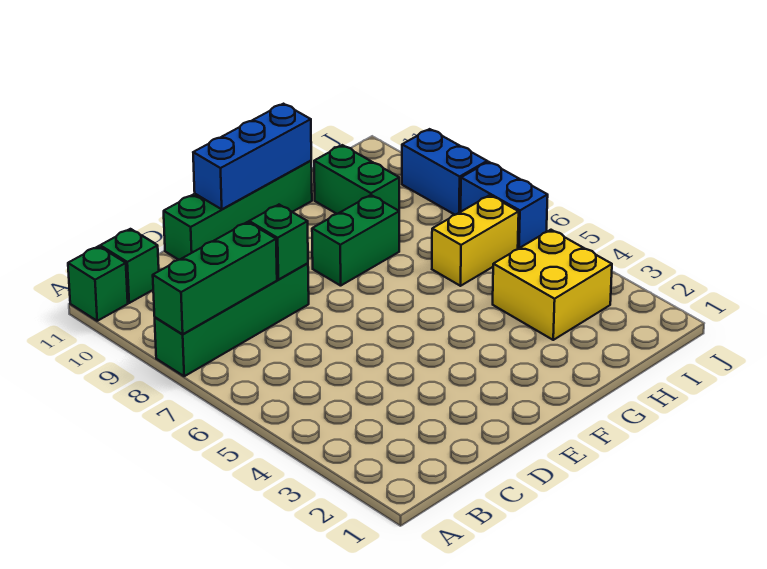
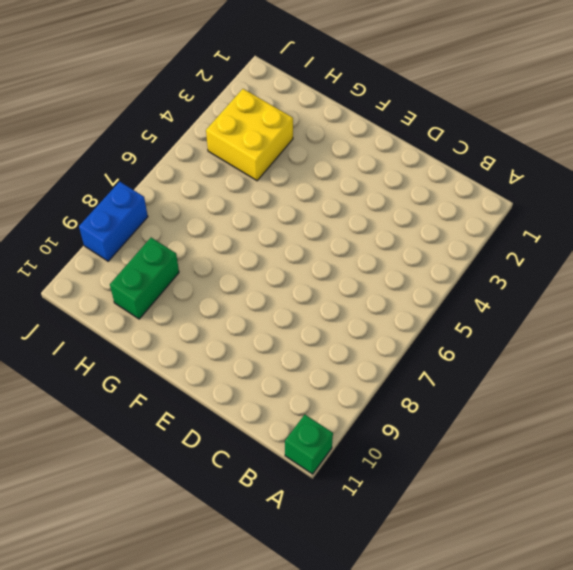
none -> green 1x4 brick [155,263,309,376]
none -> green 1x1 brick [100,229,159,303]
none -> green 1x4 brick [164,161,312,260]

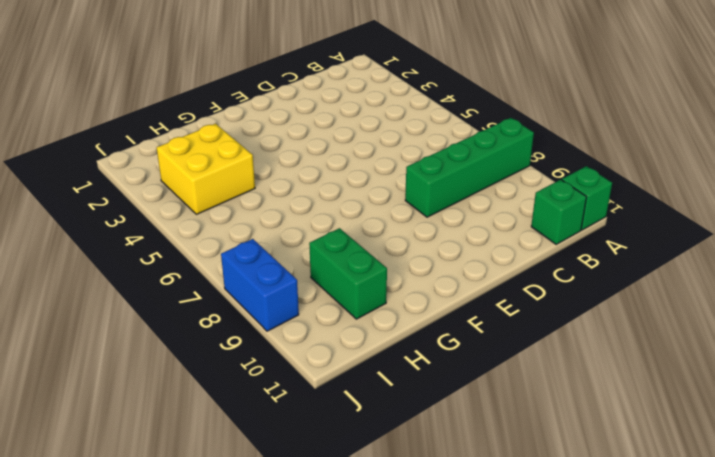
none -> green 1x4 brick [164,161,312,260]
none -> green 1x2 brick [312,195,399,286]
none -> yellow 1x2 brick [432,195,519,286]

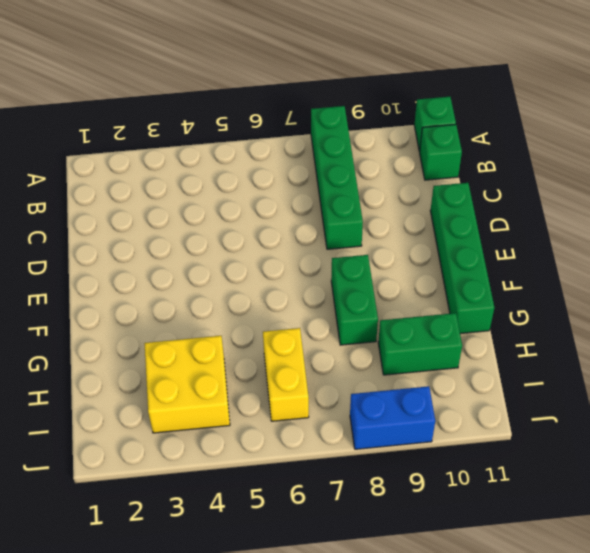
none -> blue 1x2 brick [461,162,548,249]
none -> green 1x3 brick [153,222,277,334]
none -> green 1x1 brick [249,205,308,280]

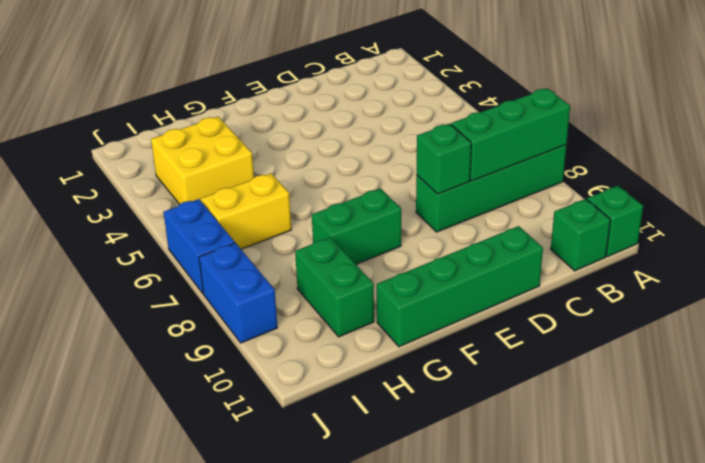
none -> blue 1x3 brick [193,104,311,209]

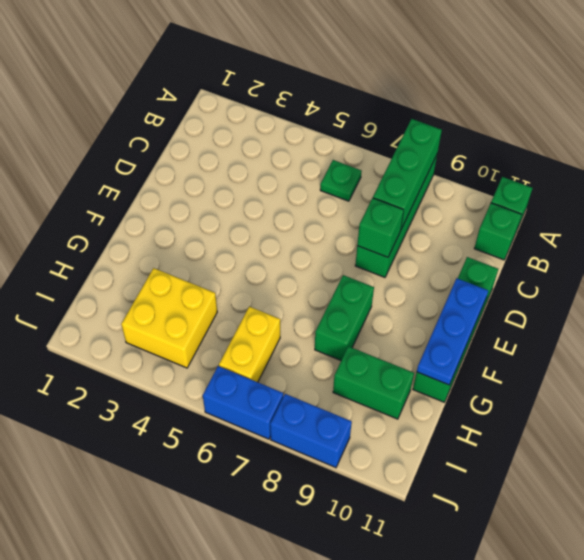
green 1x1 plate [320,160,362,201] -> none
blue 1x3 plate [417,278,488,385] -> blue 1x3 brick [193,104,311,209]

